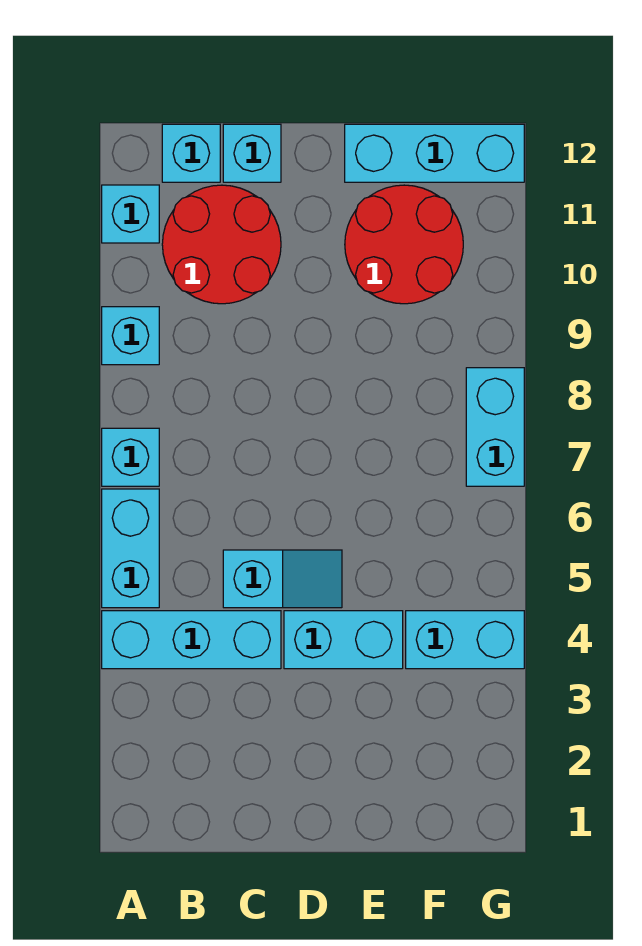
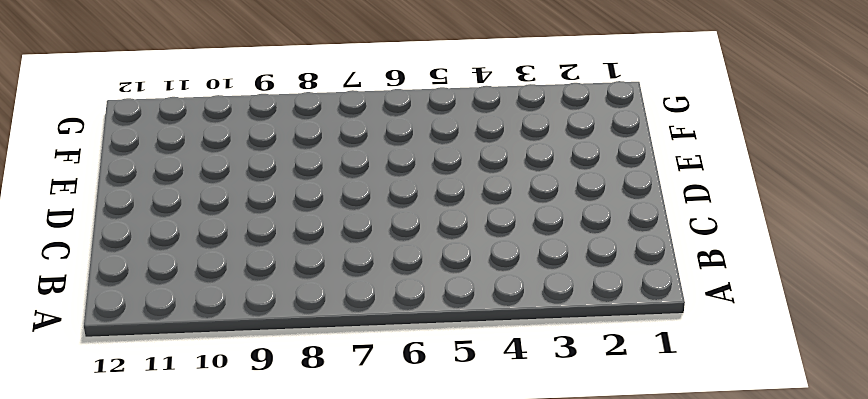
none -> cyan 1x3 brick [102,611,281,669]
none -> cyan 1x2 brick [102,489,159,608]
none -> cyan 1x1 brick [102,428,159,486]

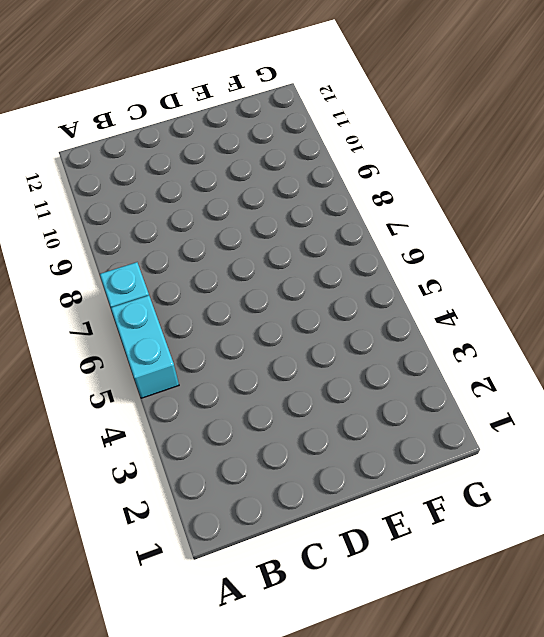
none -> cyan 1x3 brick [102,611,281,669]
none -> cyan 1x1 brick [102,307,159,365]
none -> cyan 1x1 brick [102,185,159,243]

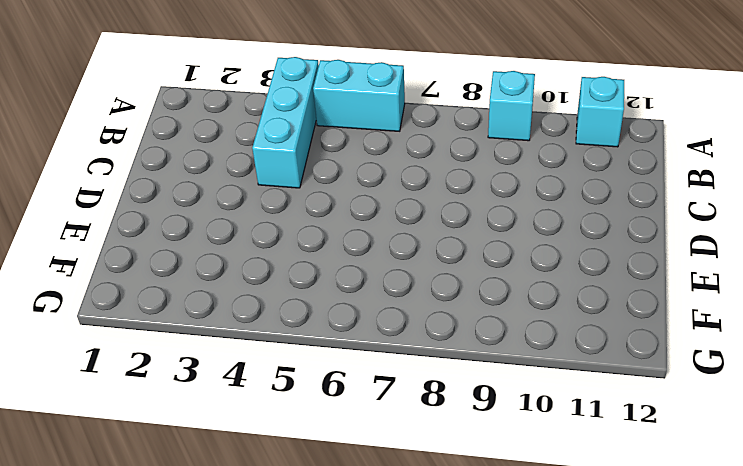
none -> cyan 1x1 brick [102,428,159,486]
none -> red 2x2 round brick [162,185,281,304]
none -> cyan 1x1 brick [162,124,220,182]

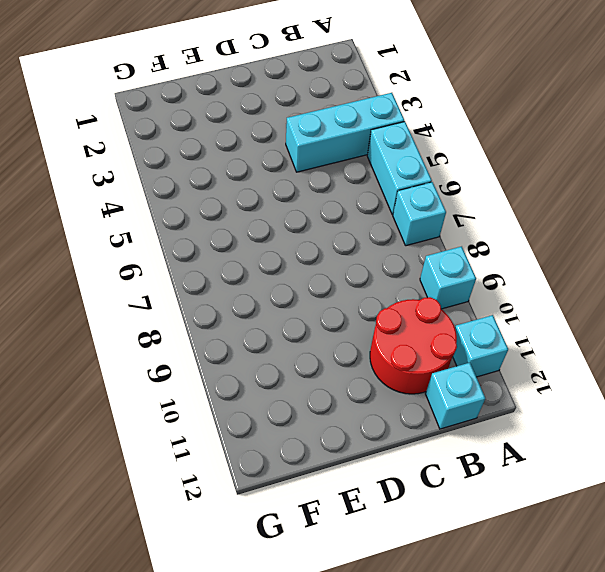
none -> cyan 1x2 slope [223,550,342,608]
none -> cyan 1x1 brick [223,124,281,182]
none -> cyan 1x2 brick [284,611,403,669]

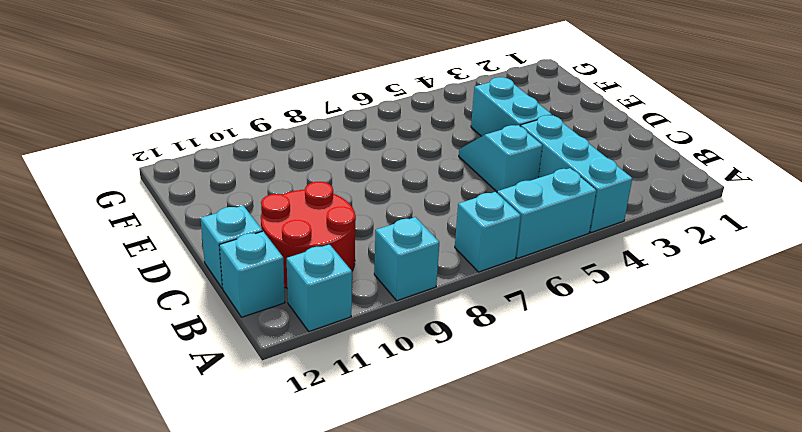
none -> red 2x2 round brick [345,185,463,304]
none -> cyan 1x3 brick [345,124,524,182]
none -> cyan 1x2 brick [406,611,524,669]

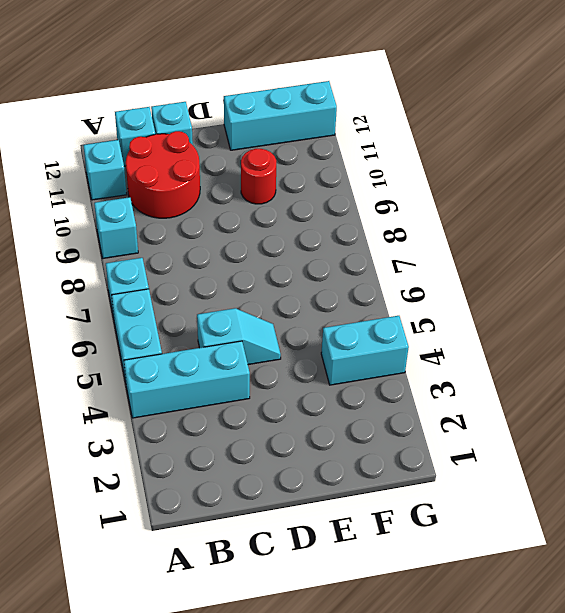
red 1x1 round brick [241,149,276,204] -> red 2x2 round brick [345,185,463,304]
none -> cyan 1x2 brick [284,611,403,669]
none -> cyan 1x2 brick [466,368,524,486]

